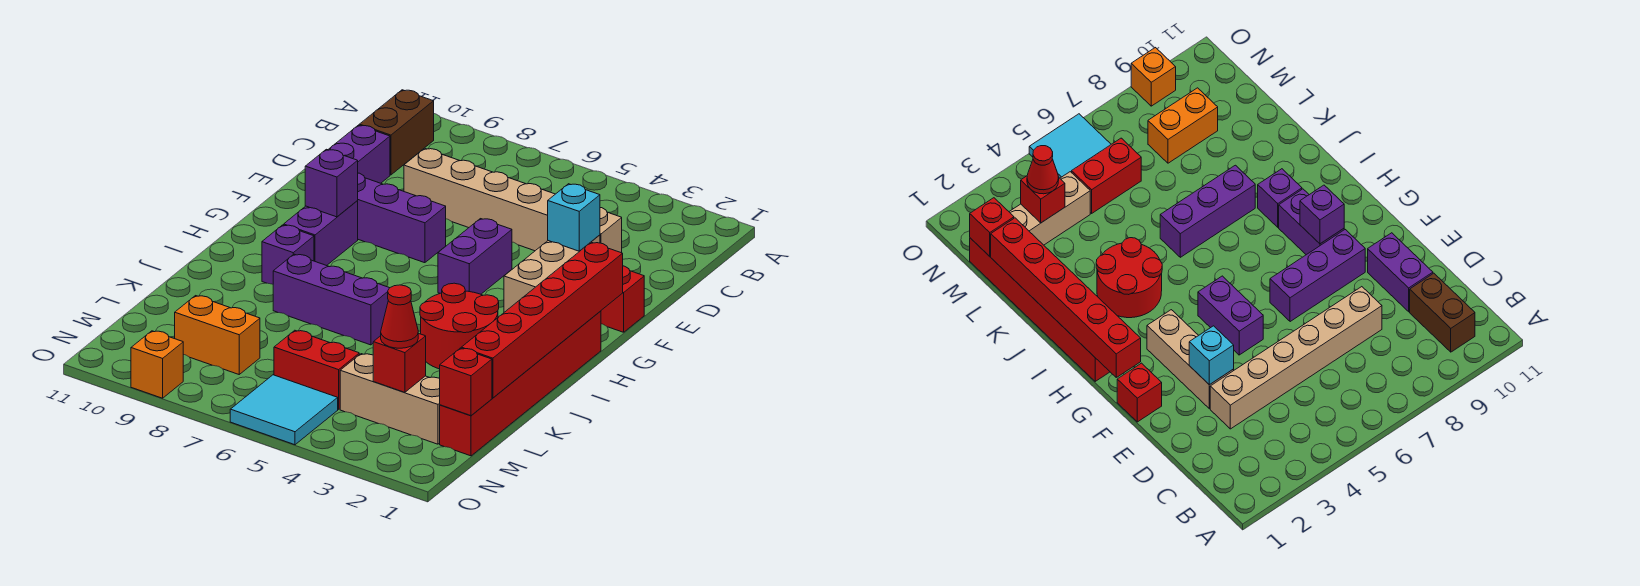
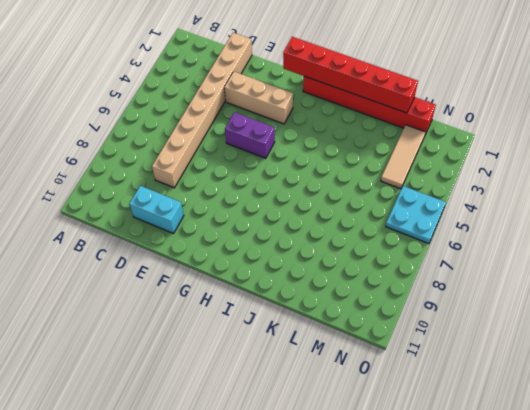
tan 1x8 brick [152,33,252,188] -> tan 1x6 brick [404,148,622,253]
cyan 1x2 brick [129,186,184,233] -> purple 1x2 brick [328,125,390,183]
tan 1x3 tile [381,125,426,189] -> tan 1x3 brick [340,354,440,444]
cyan 2x2 plate [386,186,446,244] -> cyan 2x2 tile [230,375,338,445]
none -> brown 1x2 brick [359,90,434,175]
none -> red 1x1 brick [601,266,644,332]
none -> purple 1x3 brick [357,173,446,263]

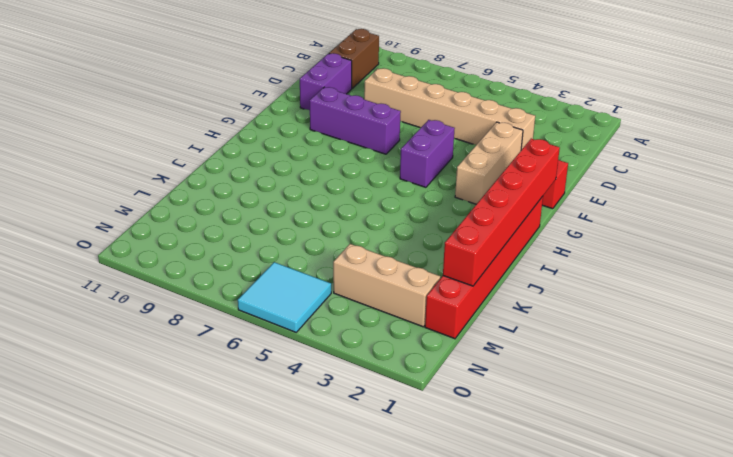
none -> purple 1x2 brick [284,201,358,266]
none -> red 2x2 round brick [420,283,499,369]
none -> purple 1x1 brick [262,225,314,284]

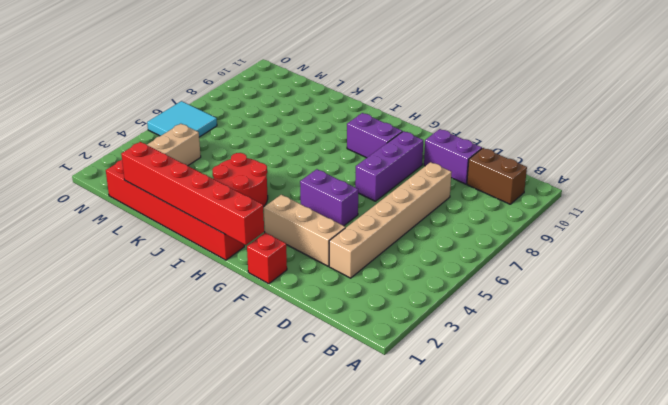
none -> purple 1x1 brick [262,225,314,284]
none -> purple 1x3 brick [273,254,389,345]
none -> red 1x2 brick [274,330,359,409]

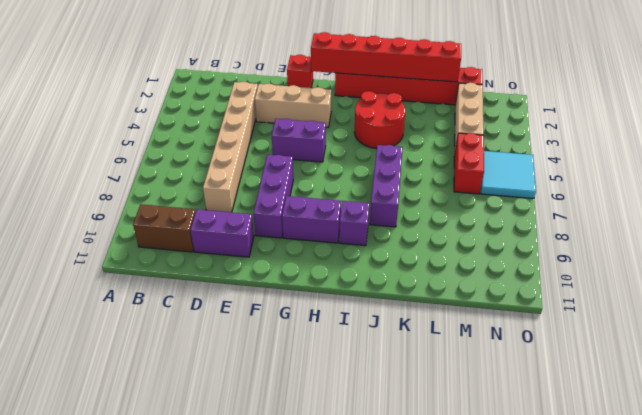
none -> orange 1x2 brick [175,296,260,374]
none -> orange 1x1 brick [131,331,183,398]
none -> cyan 1x1 brick [548,184,600,251]

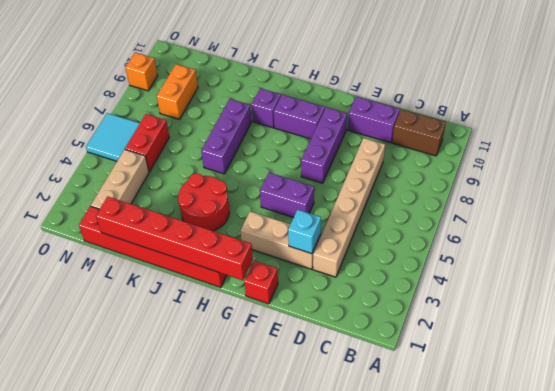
none -> purple 1x1 brick [305,149,358,217]
none -> red 1x1 brick [440,348,492,416]
none -> red 1x1 brick [373,333,426,393]

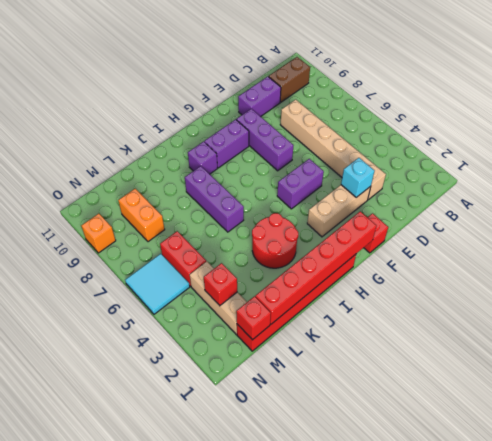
none -> purple 1x1 brick [305,149,358,217]
none -> red 1x1 cone [381,285,418,348]

